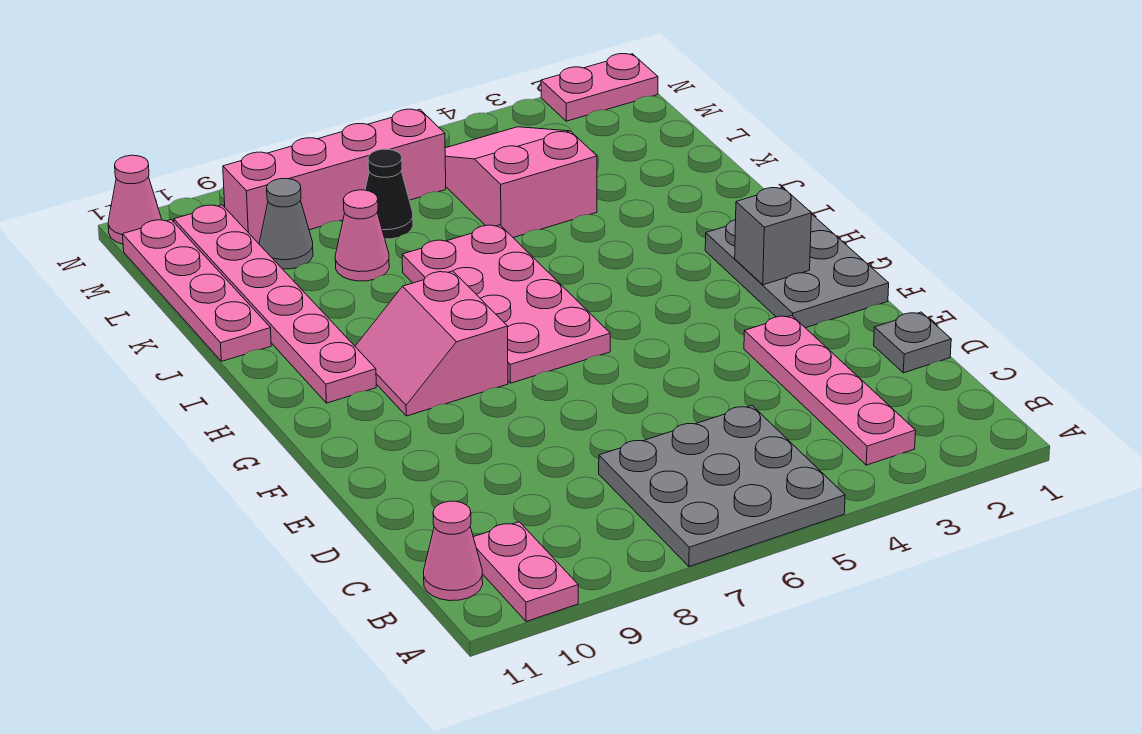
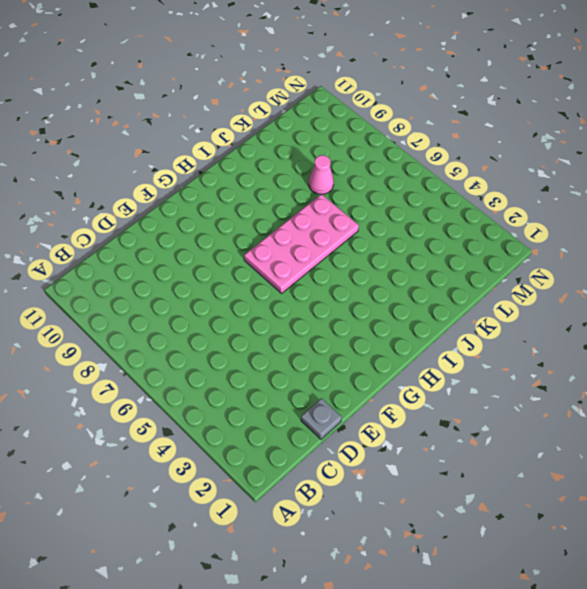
none -> grey 3x3 plate [599,406,845,567]
none -> pink 1x2 plate [473,522,578,622]
none -> pink 1x4 plate [744,316,916,465]

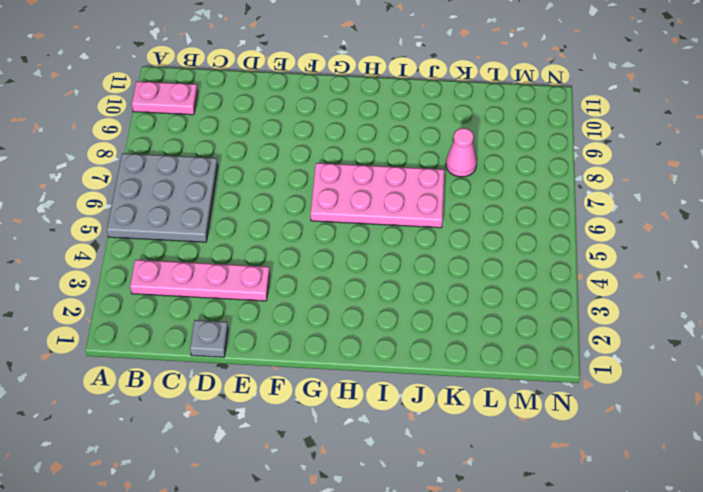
none -> pink 1x1 cone [424,501,483,601]
none -> grey 2x3 plate [705,214,889,328]
none -> pink 2x2 slope [355,271,508,416]

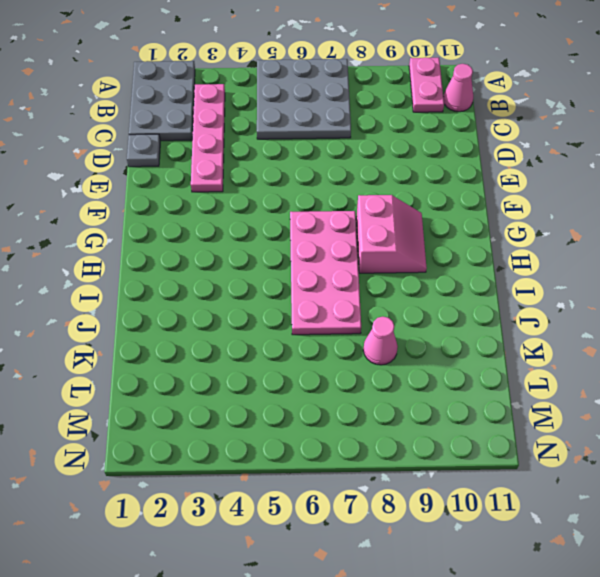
grey 2x3 plate [129,61,195,141] -> grey 2x3 plate moved to [705,214,889,328]
none -> pink 1x6 plate [174,205,376,403]
none -> pink 1x4 plate [123,220,271,361]
none -> pink 2x3 slope [445,127,597,238]

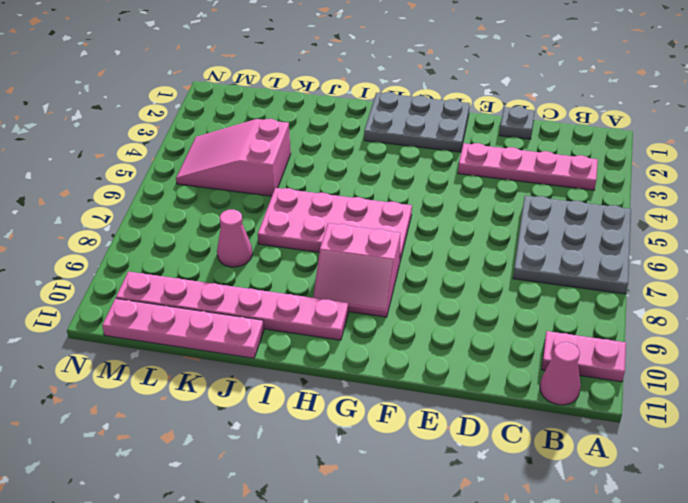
none -> black 1x1 cone [365,149,413,239]
none -> grey 1x1 cone [259,178,313,269]
none -> pink 1x4 brick [223,109,446,244]

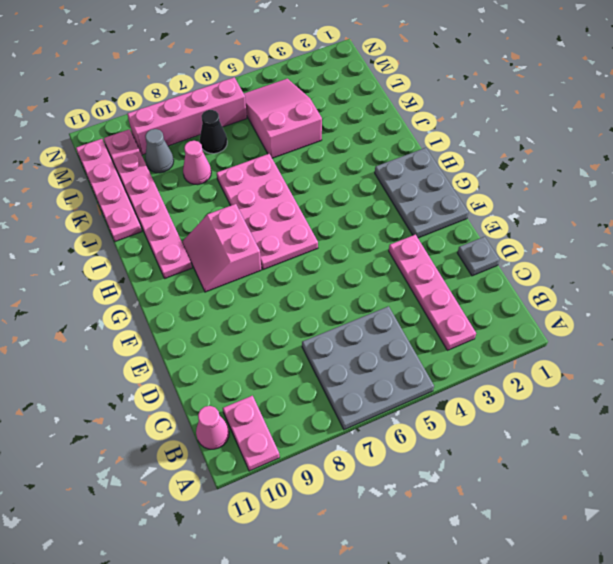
none -> pink 1x2 plate [541,54,658,121]
none -> pink 1x1 cone [108,155,162,244]
none -> grey 1x1 brick [735,187,811,285]

